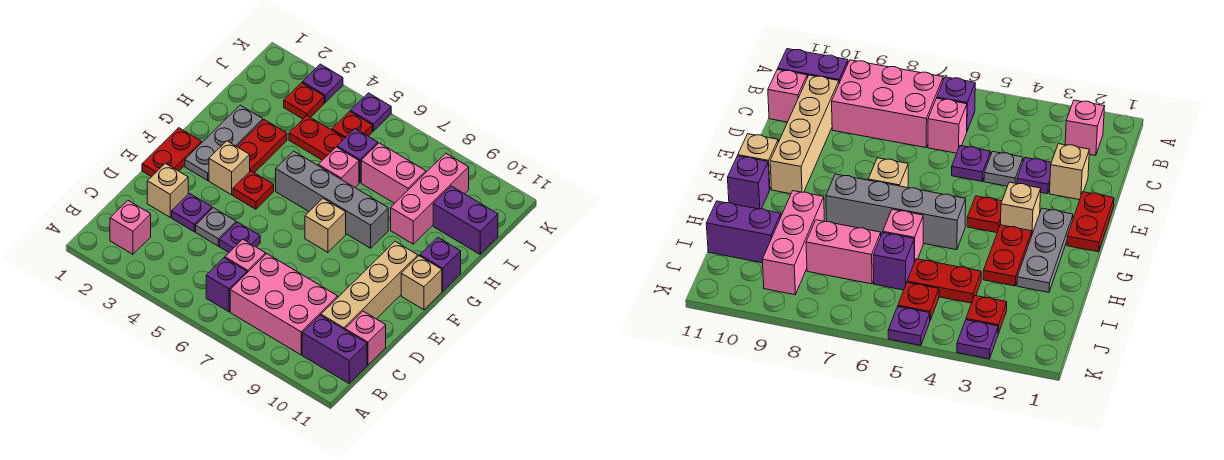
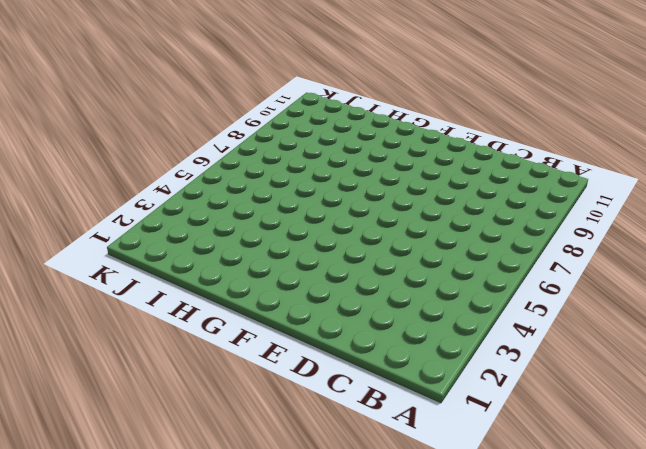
none -> pink 1x1 brick [110,201,151,254]
none -> purple 1x1 brick [206,258,247,312]
none -> pink 2x3 brick [230,254,338,355]
none -> purple 1x2 brick [302,315,367,383]

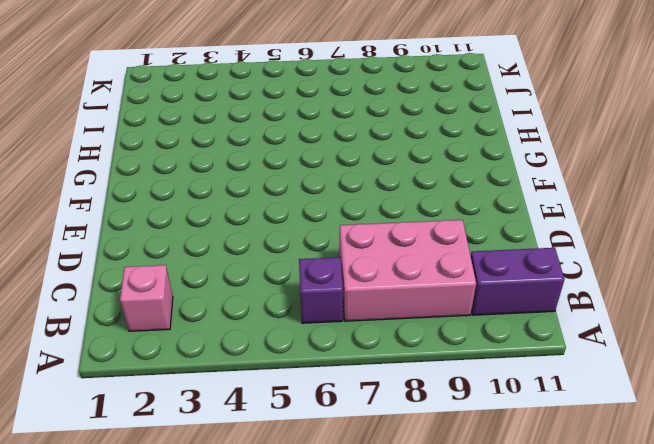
none -> pink 1x1 brick [225,239,266,273]
none -> tan 1x4 brick [321,242,418,330]
none -> pink 1x1 brick [345,311,386,365]
none -> tan 1x1 brick [147,163,188,217]

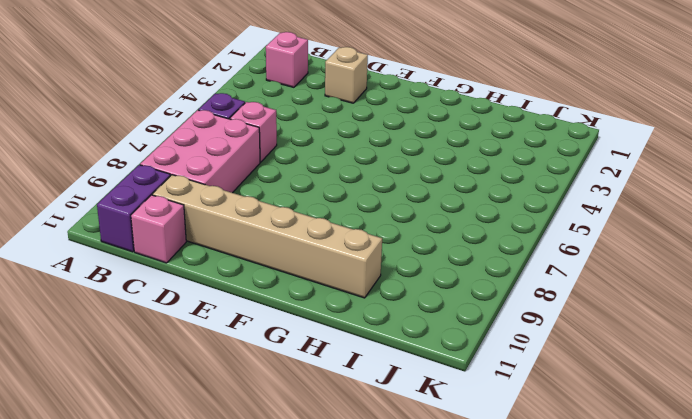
tan 1x6 brick [152,175,382,298] -> tan 1x4 brick [321,242,418,330]
none -> purple 1x1 plate [172,193,212,232]
none -> grey 1x1 plate [196,208,236,246]
none -> purple 1x1 plate [220,222,260,252]
none -> red 1x2 plate [142,128,202,177]

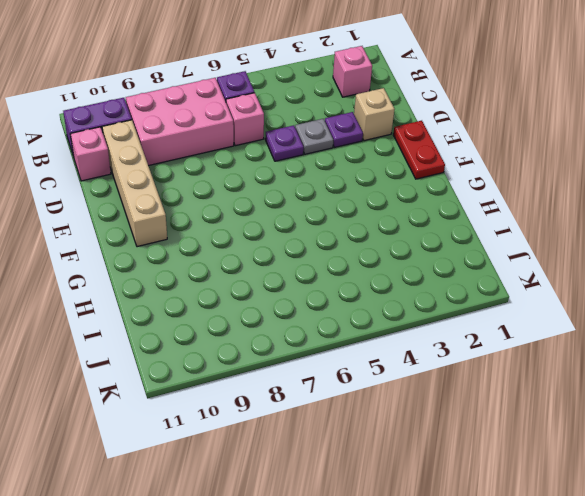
none -> grey 1x3 plate [185,105,263,180]
none -> tan 1x1 brick [209,141,250,195]
none -> red 1x1 plate [233,171,274,209]
none -> tan 1x1 brick [305,199,346,252]

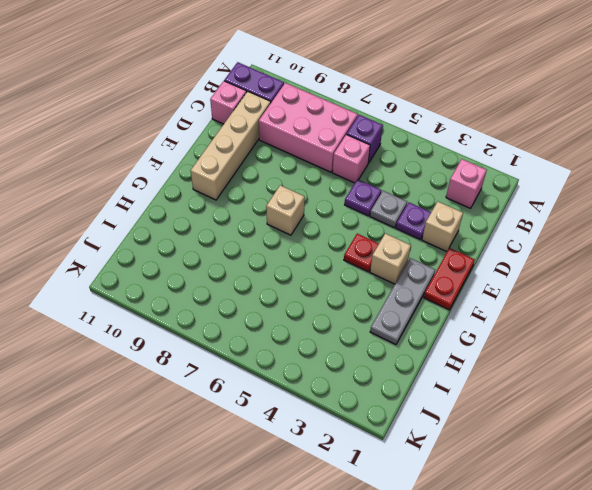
none -> tan 1x1 brick [401,256,442,310]
none -> red 1x2 plate [237,120,287,173]
none -> grey 1x4 brick [276,151,388,248]
none -> purple 1x1 brick [420,237,461,291]

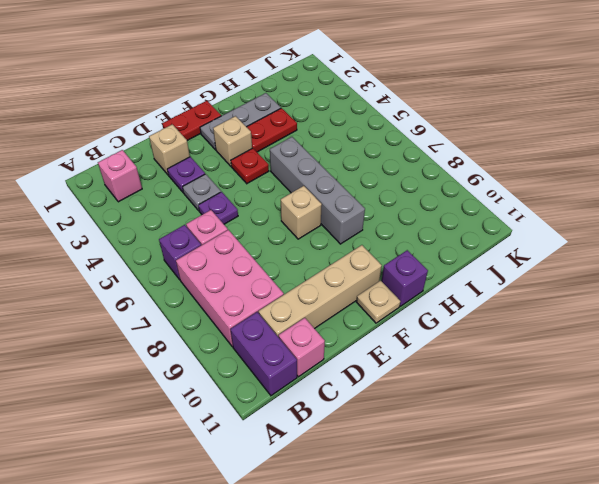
tan 1x1 plate [357,281,400,323] -> tan 1x1 brick [401,256,442,310]
none -> pink 1x1 brick [318,147,359,187]
none -> pink 1x3 brick [391,153,469,244]
none -> red 1x2 plate [289,116,345,160]
none -> purple 1x1 brick [337,129,378,183]

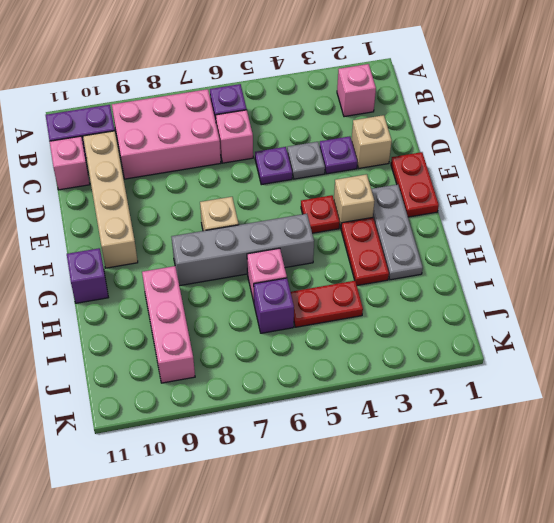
none -> tan 1x1 brick [401,256,442,310]
none -> pink 1x2 brick [361,143,426,203]
none -> purple 1x2 brick [433,186,498,254]
none -> red 1x1 plate [284,83,324,119]

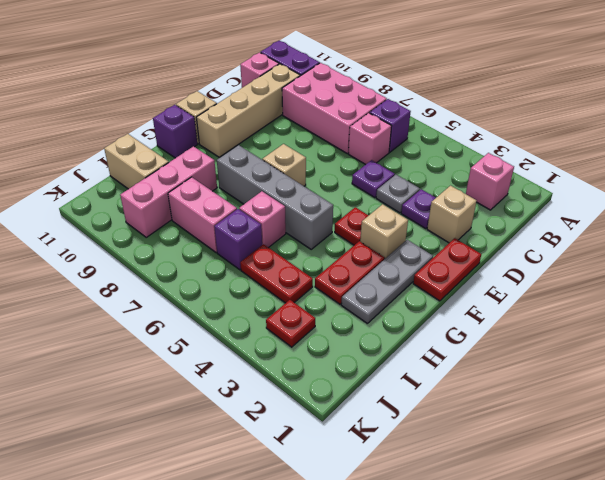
tan 1x2 brick [104,134,169,189] -> purple 1x2 brick [433,186,498,254]
none -> red 1x1 plate [332,111,372,138]
none -> purple 1x1 plate [302,64,343,102]
none -> purple 1x1 plate [351,93,391,131]

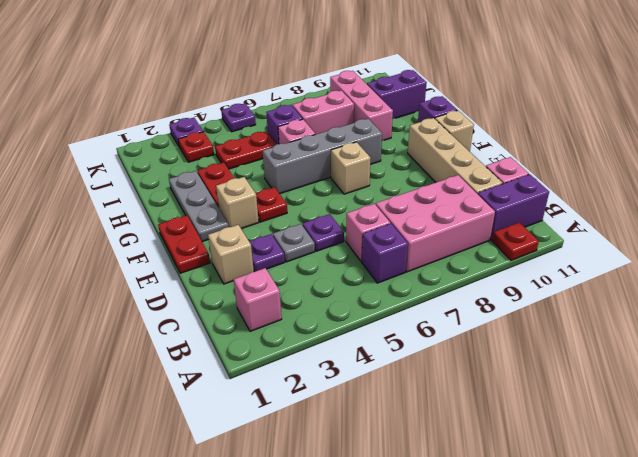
red 1x1 plate [492,222,539,260] -> red 1x1 plate moved to [332,111,372,138]

